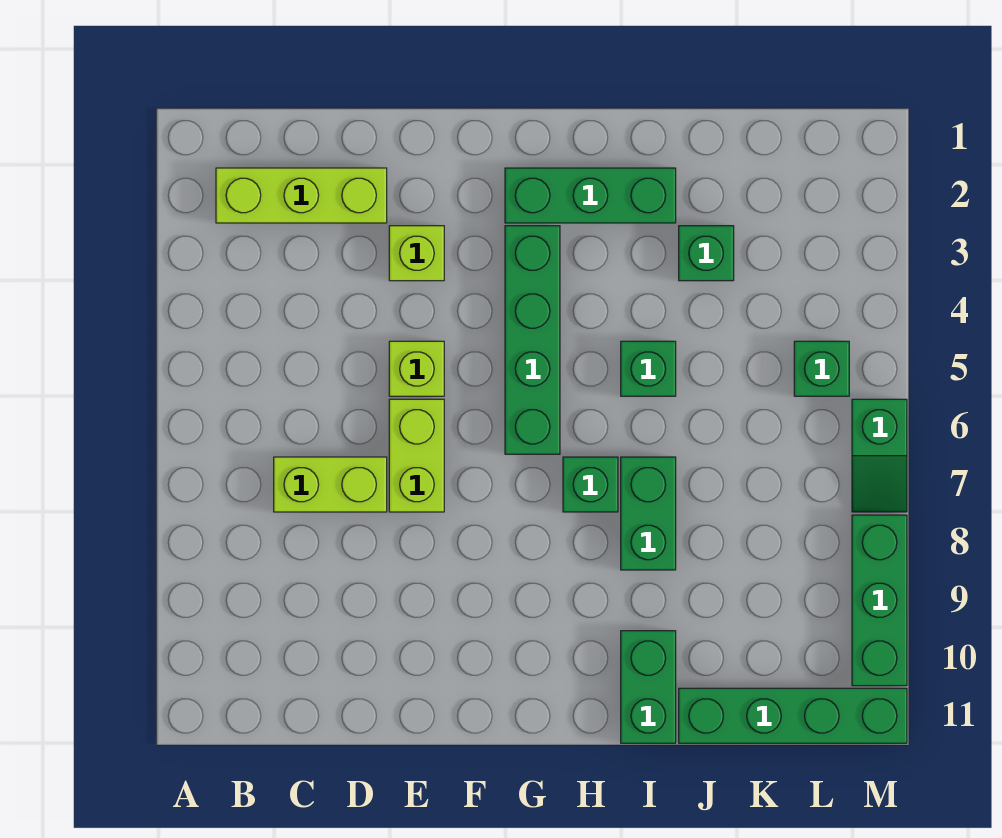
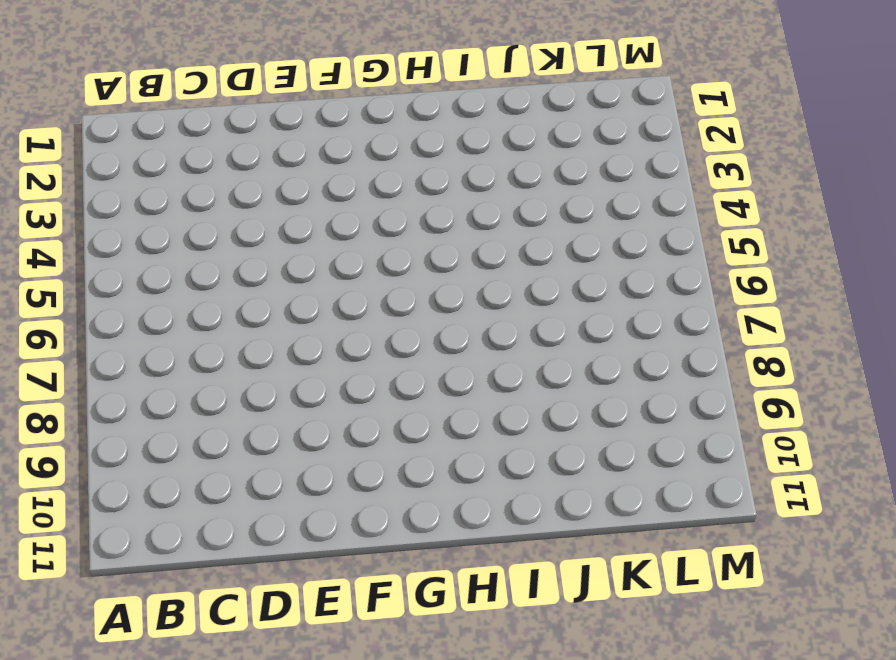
none -> lime 1x3 brick [216,168,387,223]
none -> lime 1x2 brick [274,457,387,512]
none -> lime 1x1 brick [389,226,444,281]

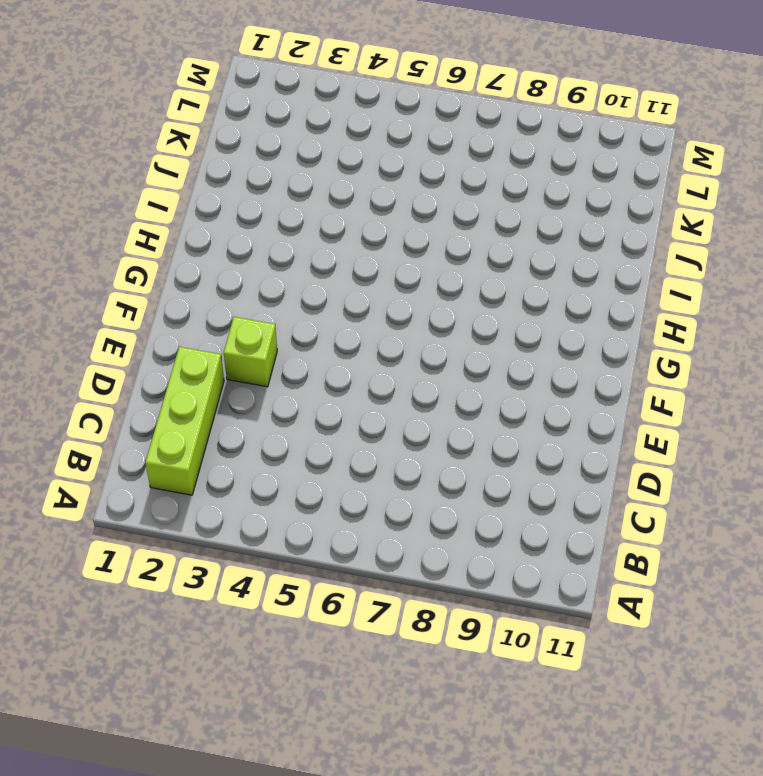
none -> lime 1x2 brick [274,457,387,512]
none -> lime 1x1 brick [389,341,444,396]
none -> lime 1x2 brick [389,399,444,512]

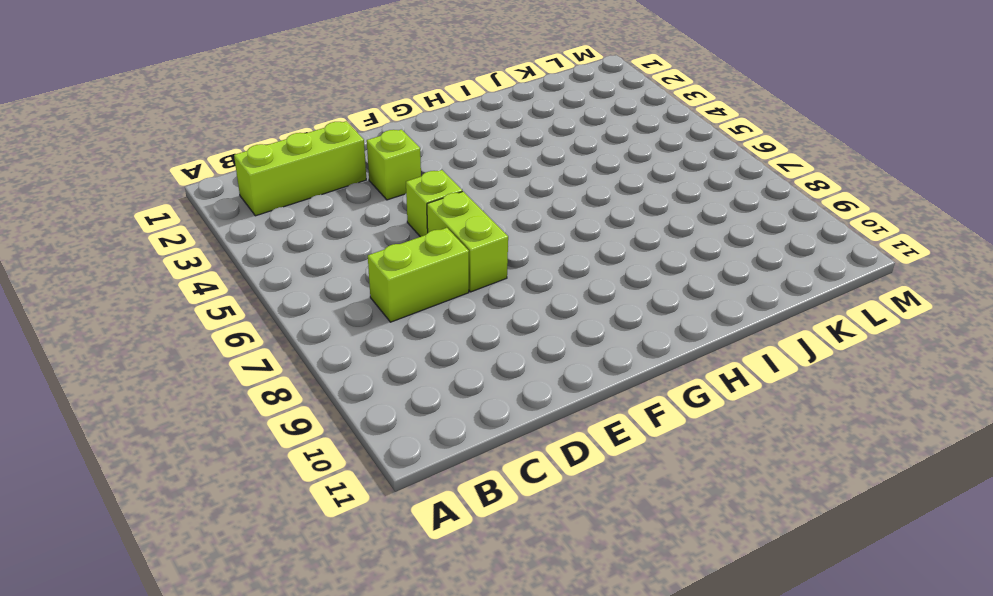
none -> green 1x3 brick [505,168,676,223]
none -> green 1x4 brick [505,226,560,454]
none -> green 1x1 brick [563,457,618,512]

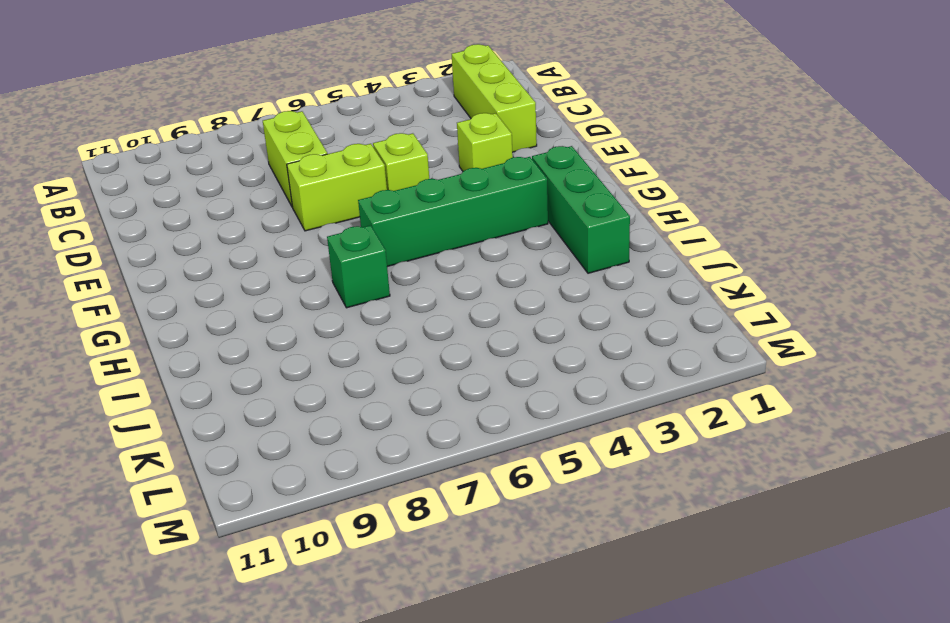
none -> green 1x1 brick [621,341,676,396]
none -> green 1x2 brick [621,457,676,570]
none -> green 1x2 brick [621,631,676,743]

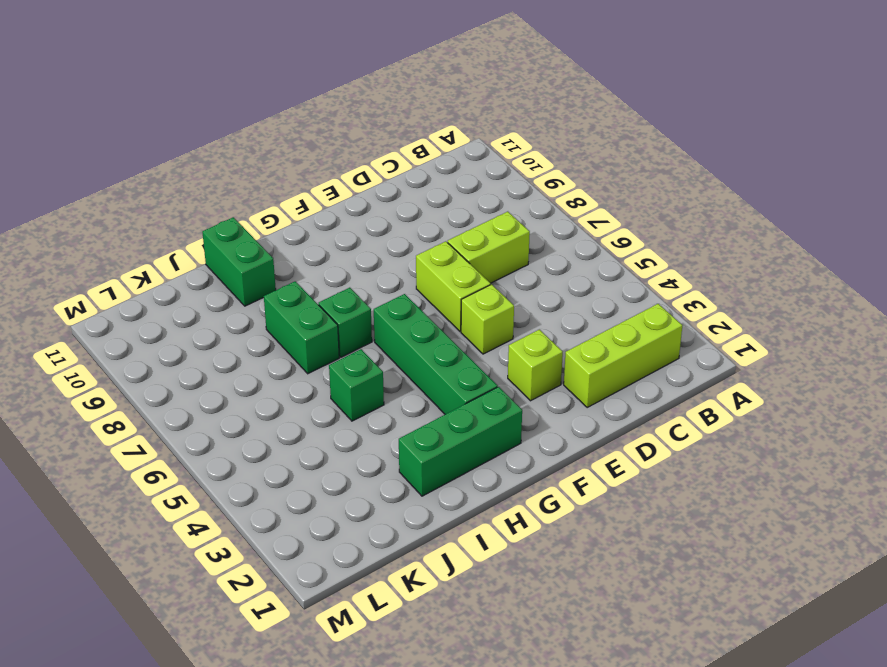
none -> green 1x1 brick [679,226,734,281]
none -> green 1x4 brick [679,688,907,743]
none -> green 1x1 brick [794,341,849,396]

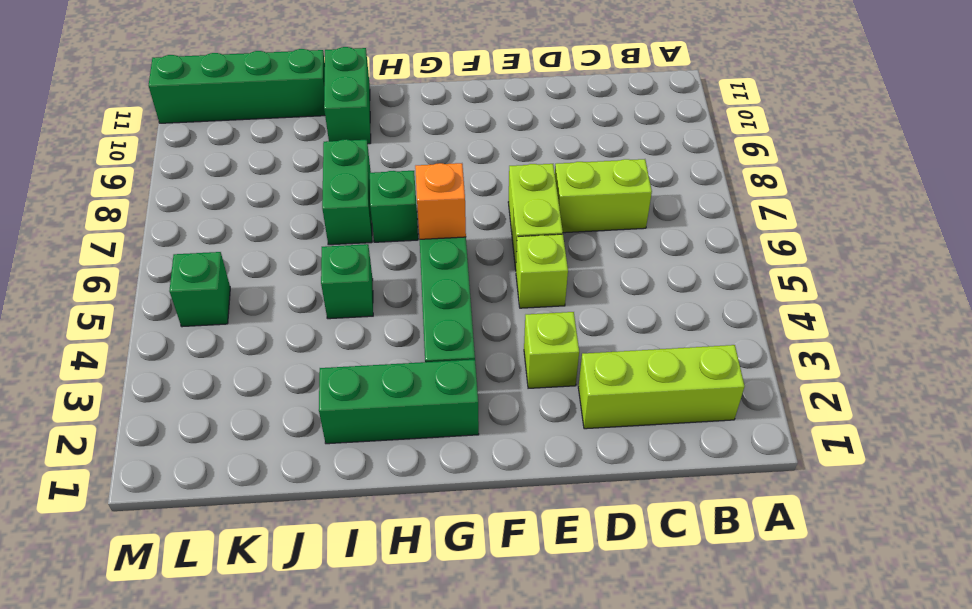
orange 1x1 brick [415,163,466,239] -> none
none -> green 1x1 brick [679,226,734,281]
none -> green 1x2 slope [852,399,907,512]
none -> green 1x3 brick [852,515,907,686]

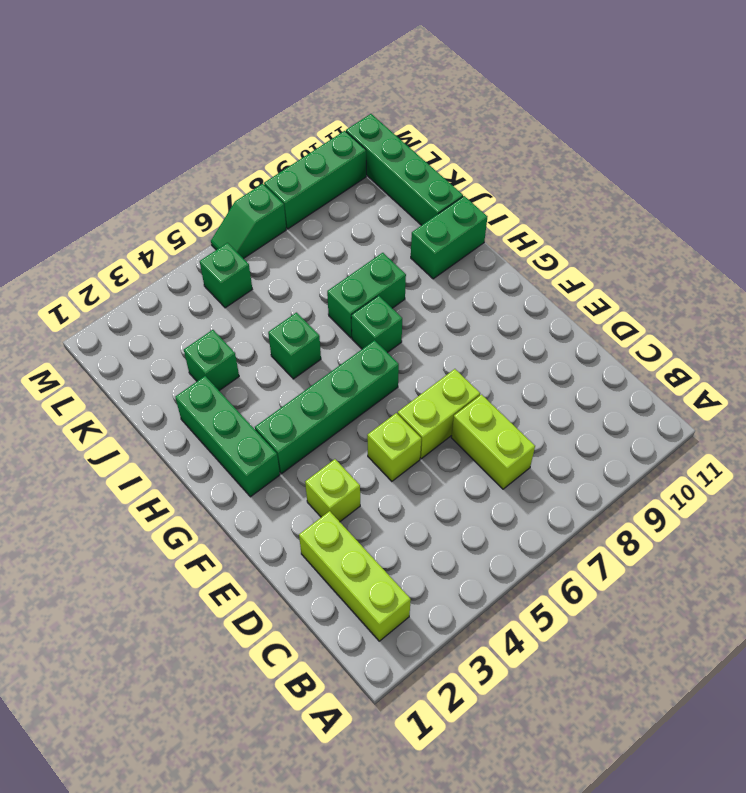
green 1x2 slope [211,184,286,259] -> green 1x2 slope turned to [852,399,907,512]

